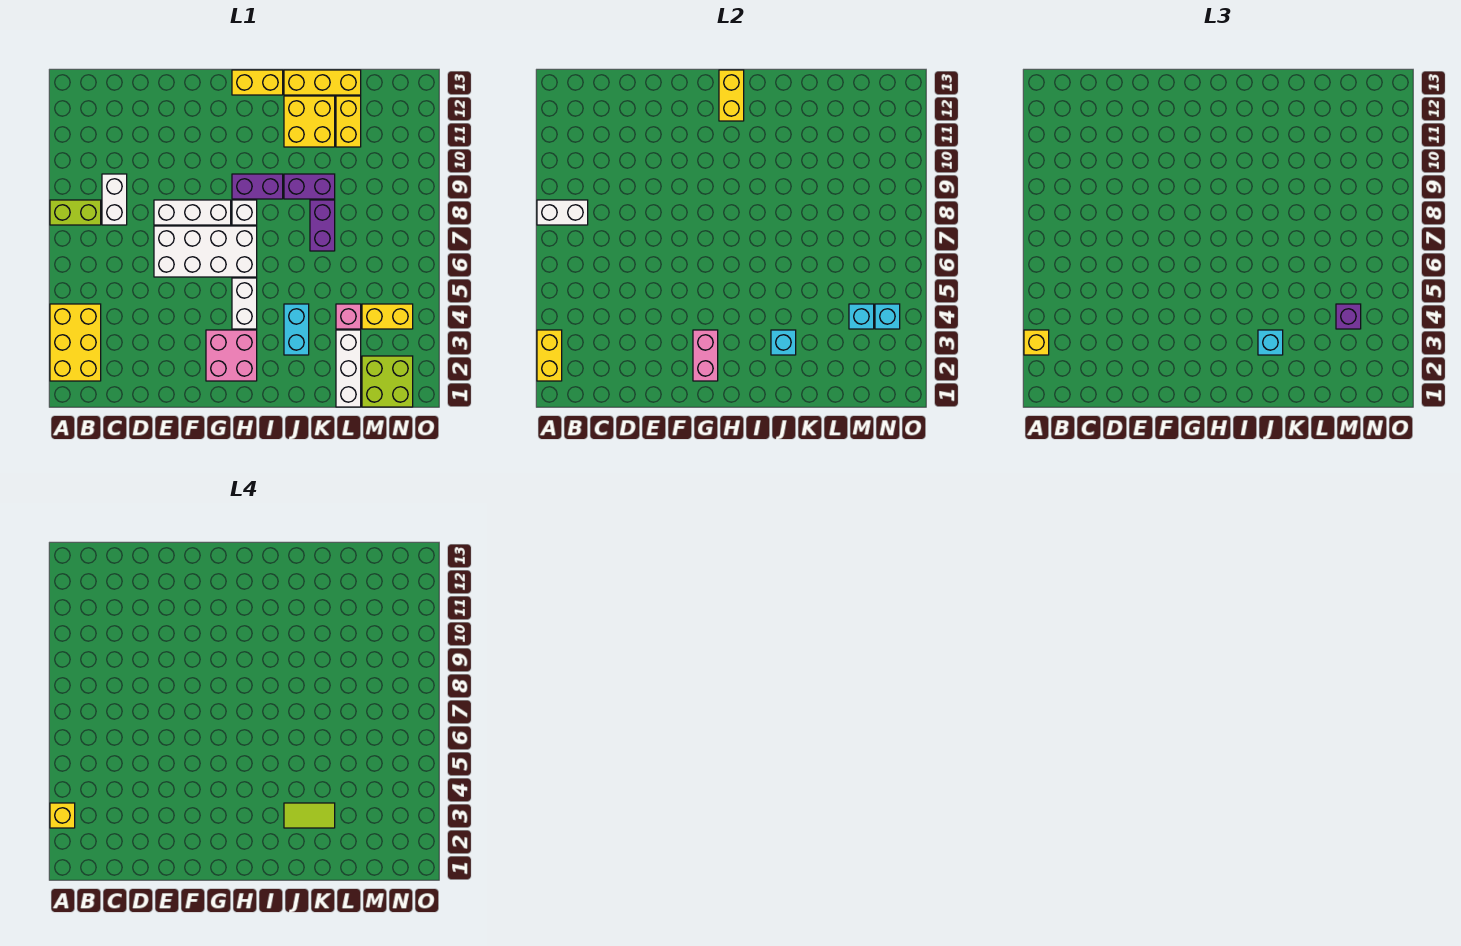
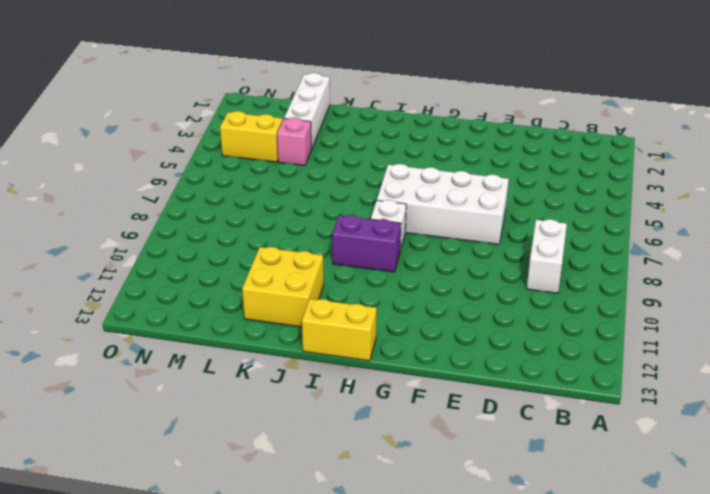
none -> yellow 2x3 brick [50,304,101,381]
none -> lime 1x2 brick [50,200,101,225]
none -> white 1x3 brick [154,200,231,225]
none -> pink 2x2 brick [206,330,257,381]

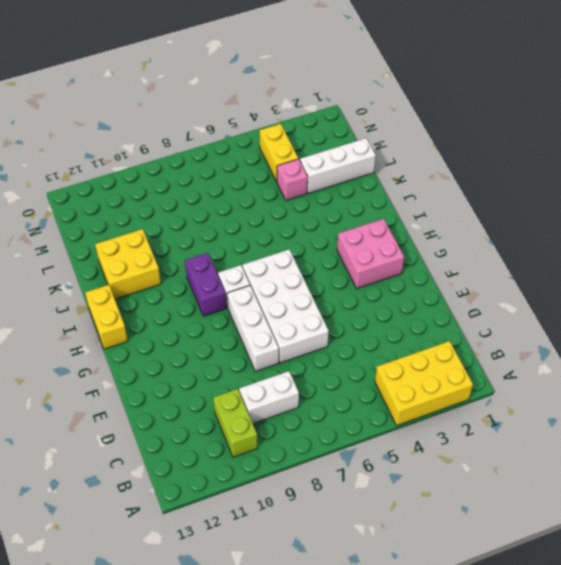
lime 1x2 brick [213,389,258,457] -> lime 1x2 brick moved to [50,200,101,225]
none -> white 1x2 brick [232,278,257,329]
none -> cyan 1x2 brick [284,304,309,355]
none -> purple 1x2 brick [284,174,335,199]
none -> yellow 1x3 brick [284,70,361,95]

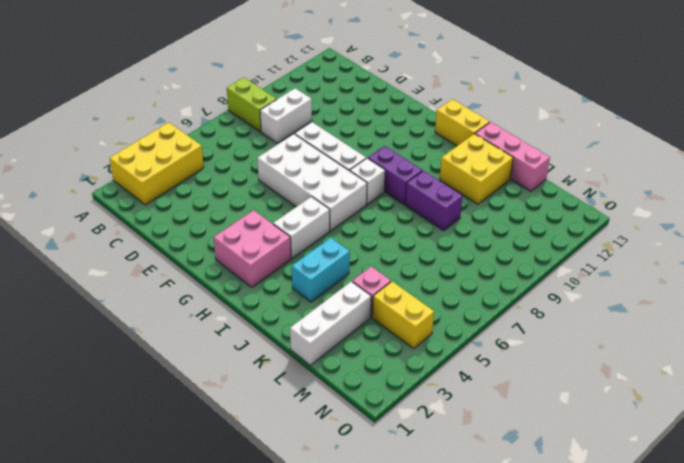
pink 1x3 brick [475,122,550,191] -> yellow 1x3 brick [284,70,361,95]
none -> purple 1x2 brick [310,200,335,251]
none -> yellow 1x2 brick [336,96,361,147]
none -> lime 2x2 brick [362,356,413,407]
none -> yellow 1x2 brick [537,330,562,381]

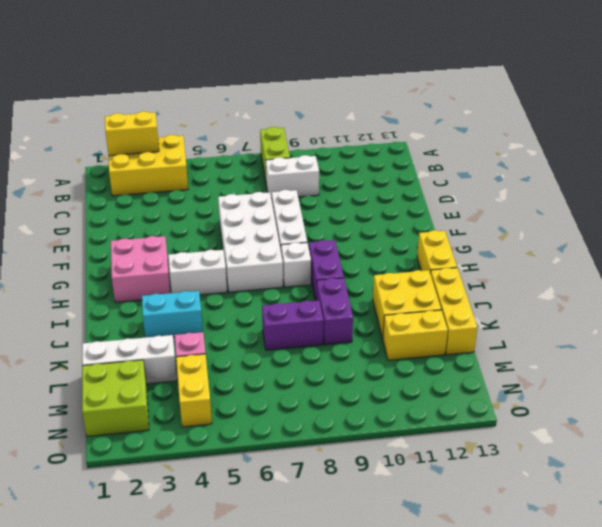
none -> white 1x2 brick [537,200,588,225]
none -> pink 1x2 brick [693,330,718,381]
none -> yellow 1x2 brick [719,70,744,121]
none -> cyan 1x1 brick [771,330,796,355]

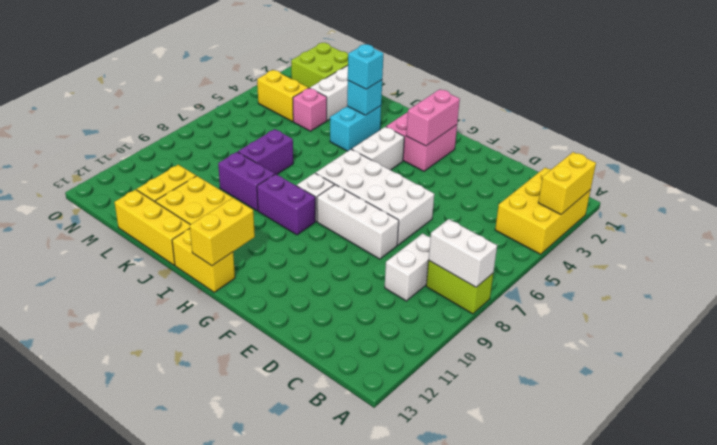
none -> cyan 1x1 brick [849,304,874,329]
none -> cyan 1x1 brick [875,304,900,329]
none -> yellow 1x1 brick [1024,330,1049,355]
none -> purple 1x1 brick [1336,304,1361,329]

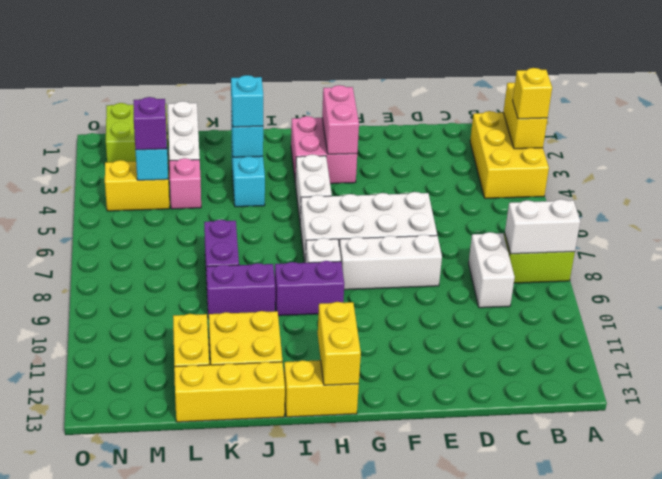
none -> cyan 1x1 brick [875,304,900,329]
none -> yellow 1x1 brick [50,803,75,828]
none -> lime 1x2 tile [284,803,335,828]

